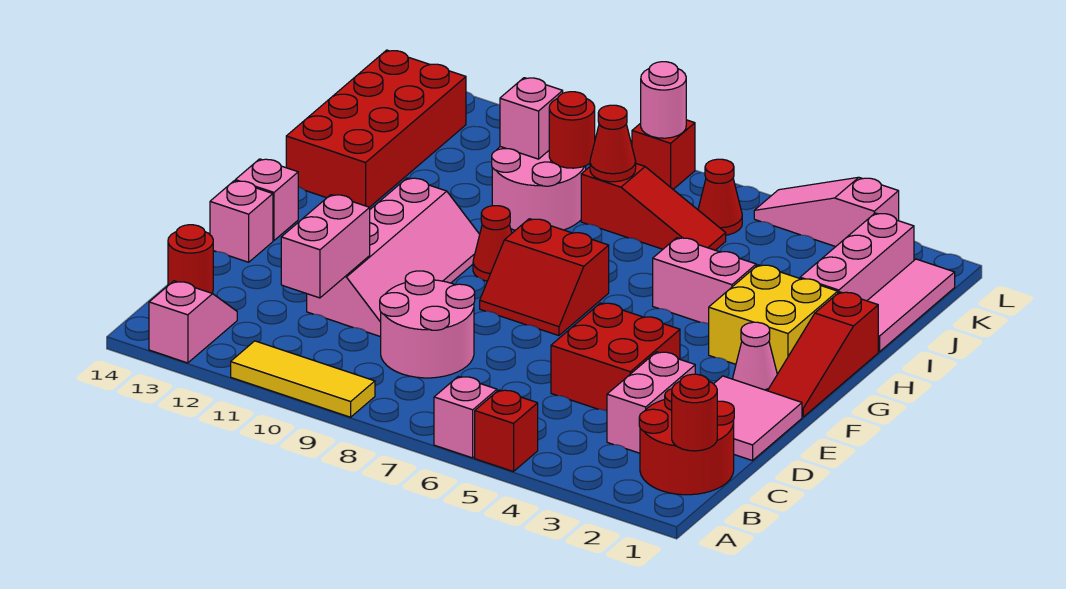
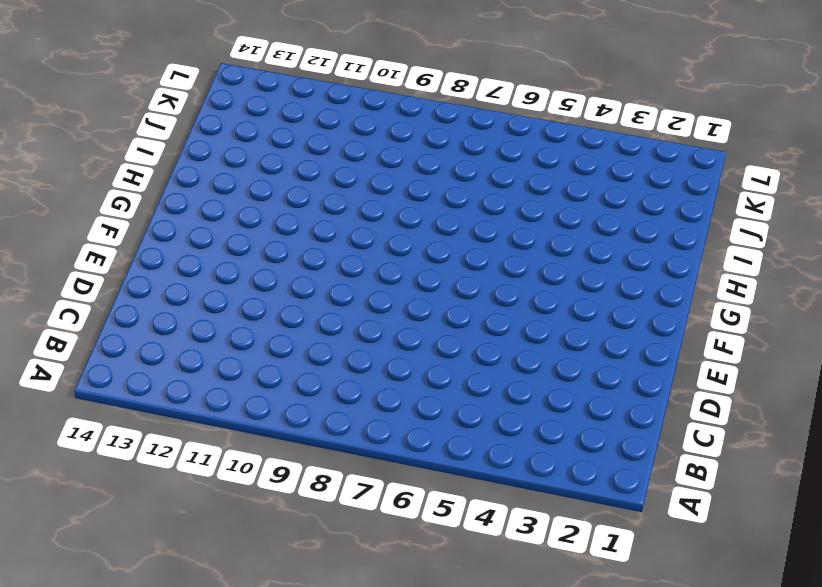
none -> red 1x1 brick [475,390,538,472]
none -> pink 1x1 brick [434,376,497,458]
none -> yellow 1x3 tile [231,341,375,417]
none -> pink 1x2 slope [149,281,237,363]

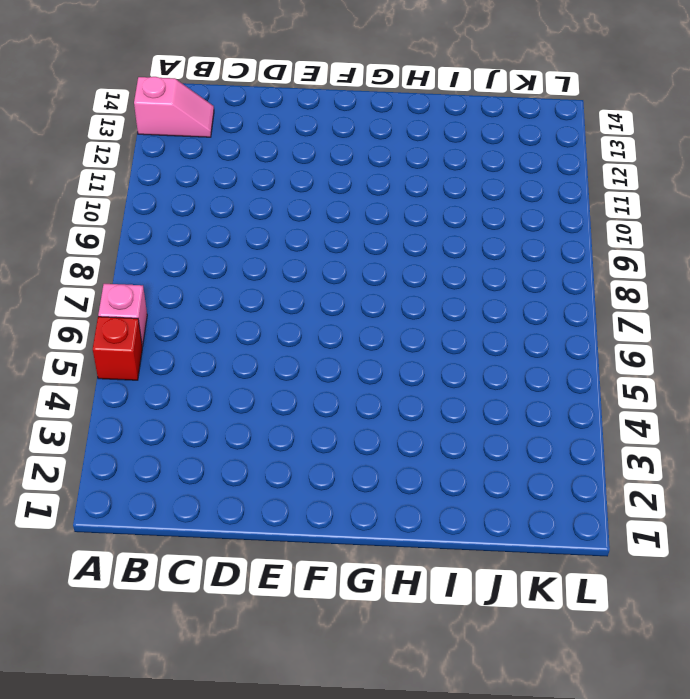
none -> yellow 1x3 tile [231,341,375,417]
none -> red 2x2 round brick [639,389,734,495]
none -> pink 1x2 brick [607,352,695,453]
none -> pink 2x2 round brick [380,271,475,378]

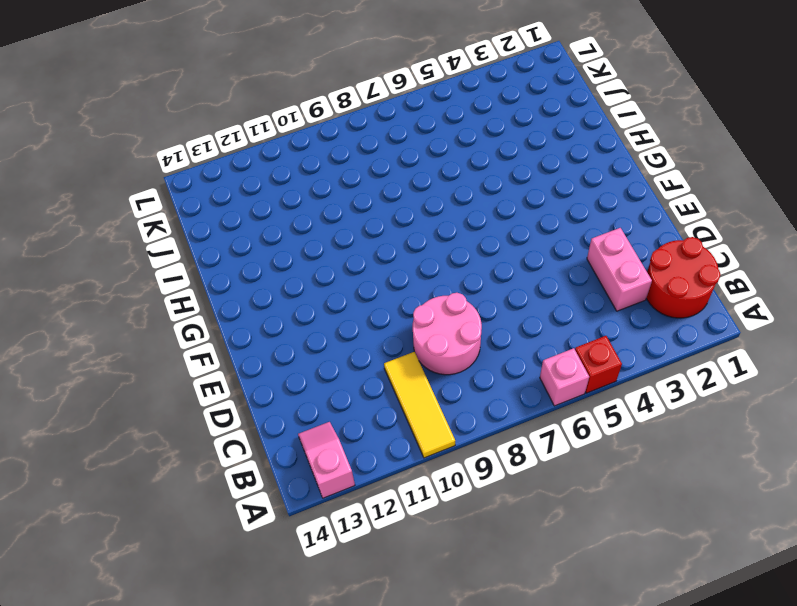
yellow 1x3 tile [384,352,455,458] -> yellow 1x3 tile turned to [231,341,375,417]
none -> red 1x1 round brick [168,225,213,293]
none -> pink 2x2 tile [714,376,802,461]
none -> red 2x2 brick [551,303,680,411]
none -> pink 2x4 slope [307,178,480,337]

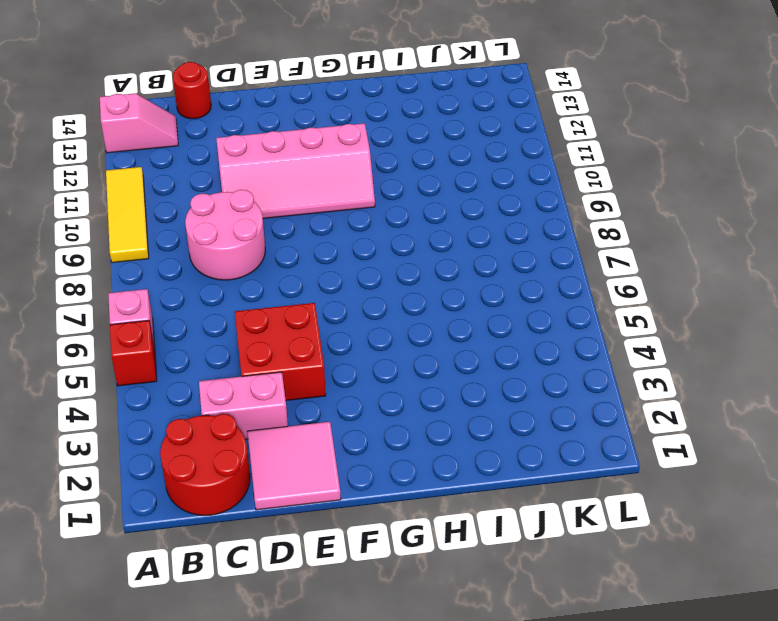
none -> pink 1x1 brick [210,181,273,262]
none -> red 1x3 slope [768,292,878,417]
none -> pink 1x1 cone [733,322,777,391]
none -> red 2x2 slope [480,219,609,336]

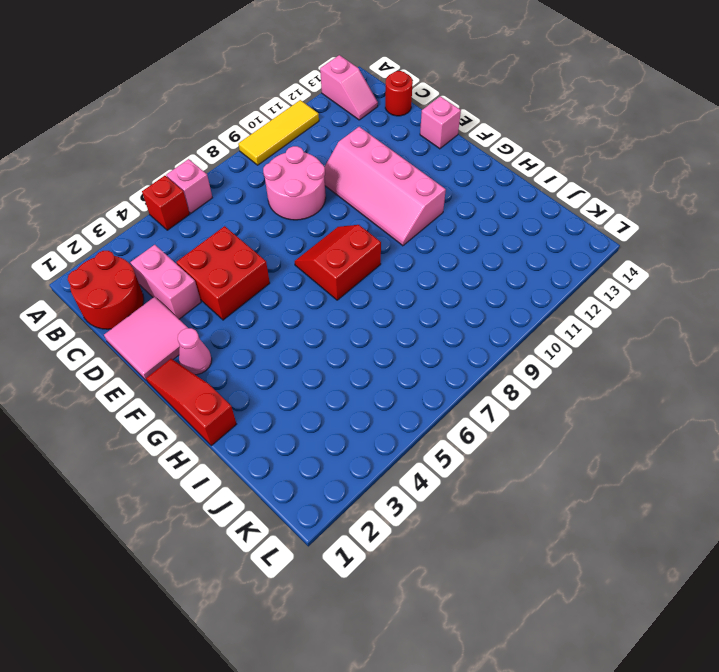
none -> pink 1x1 brick [235,159,298,240]
none -> yellow 2x2 brick [709,265,838,374]
none -> red 1x1 cone [473,206,512,281]
none -> pink 1x2 brick [653,238,756,324]

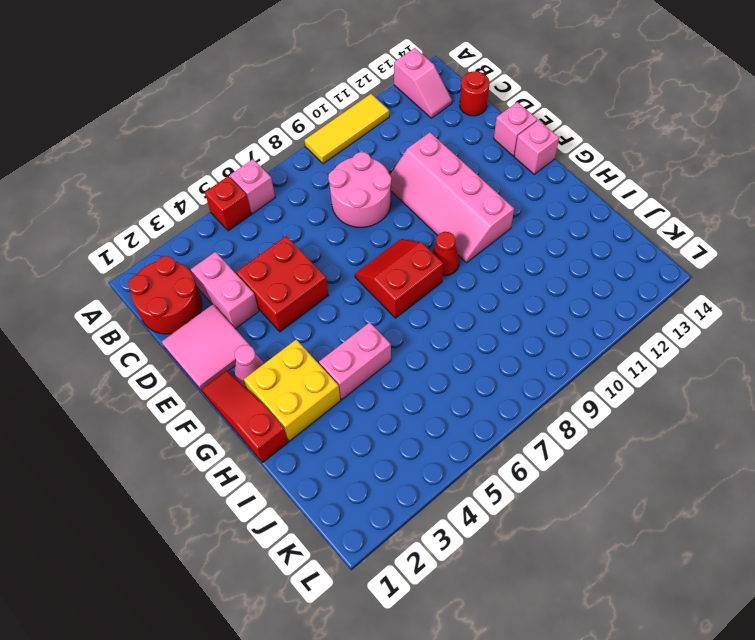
none -> red 2x4 brick [286,50,466,207]
none -> pink 1x3 tile [867,259,955,352]
none -> pink 1x3 brick [800,213,914,301]
none -> pink 2x2 round brick [492,147,586,230]

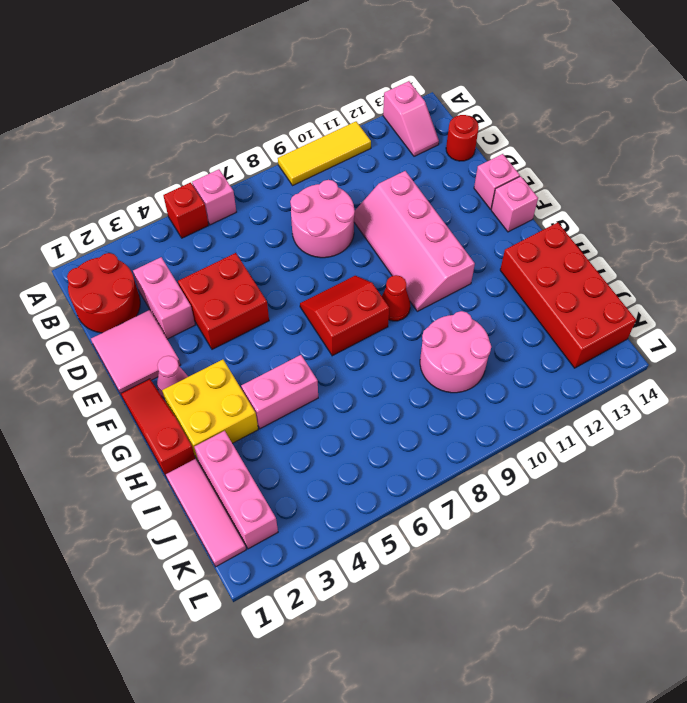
none -> red 1x3 slope [581,164,726,250]
none -> red 1x1 cone [698,159,742,235]
none -> pink 1x3 slope [754,177,899,247]
none -> red 1x1 brick [632,120,695,189]

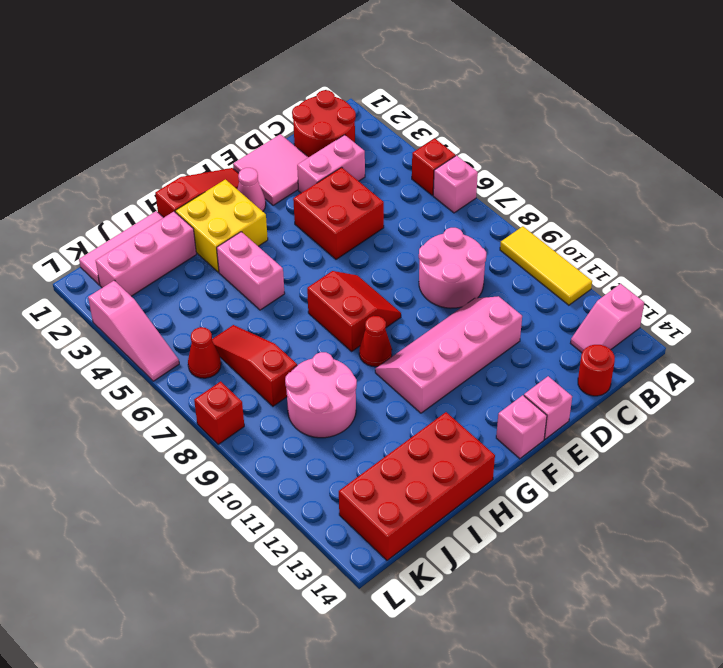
none -> red 1x1 round brick [672,374,717,451]
none -> pink 1x2 brick [281,195,370,298]
none -> red 1x1 cone [590,105,636,182]
none -> red 1x1 round brick [549,92,595,168]

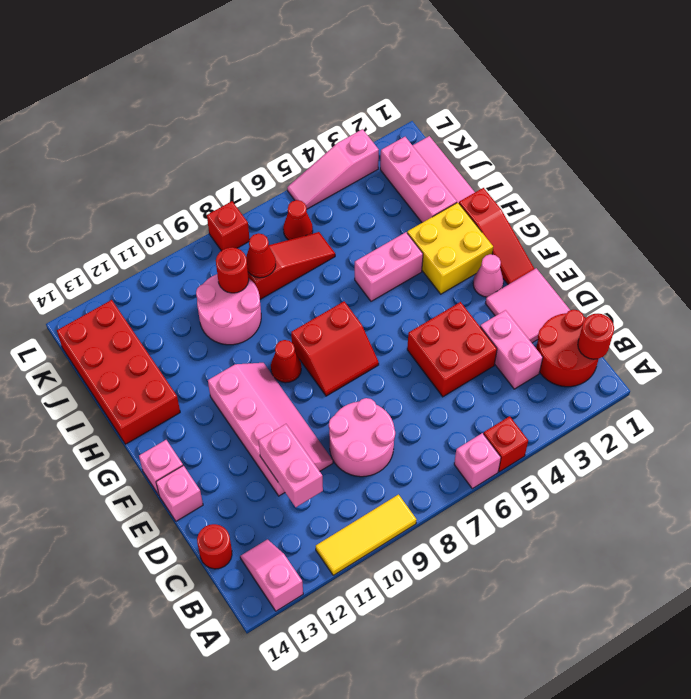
none -> pink 1x1 brick [500,78,563,159]
none -> pink 1x1 round brick [641,62,686,138]

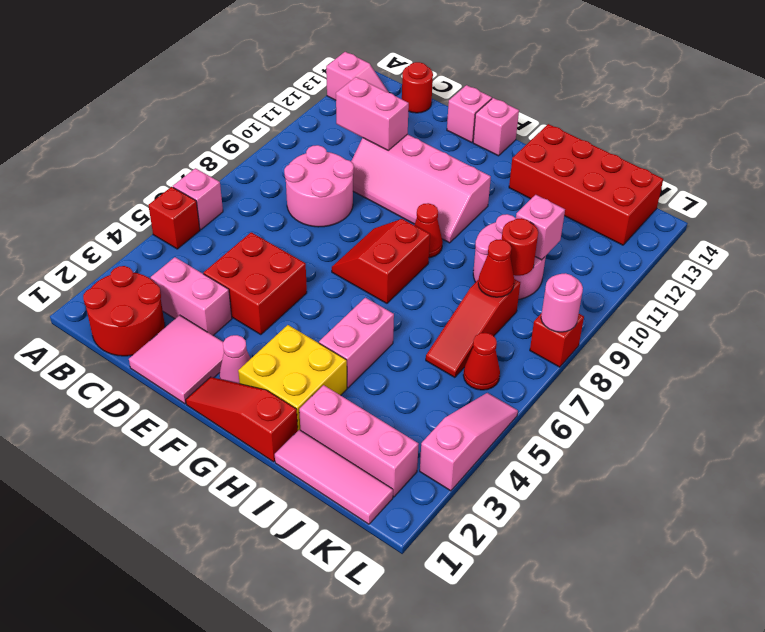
none -> yellow 1x3 tile [231,341,375,417]
none -> red 1x1 round brick [672,374,717,451]

